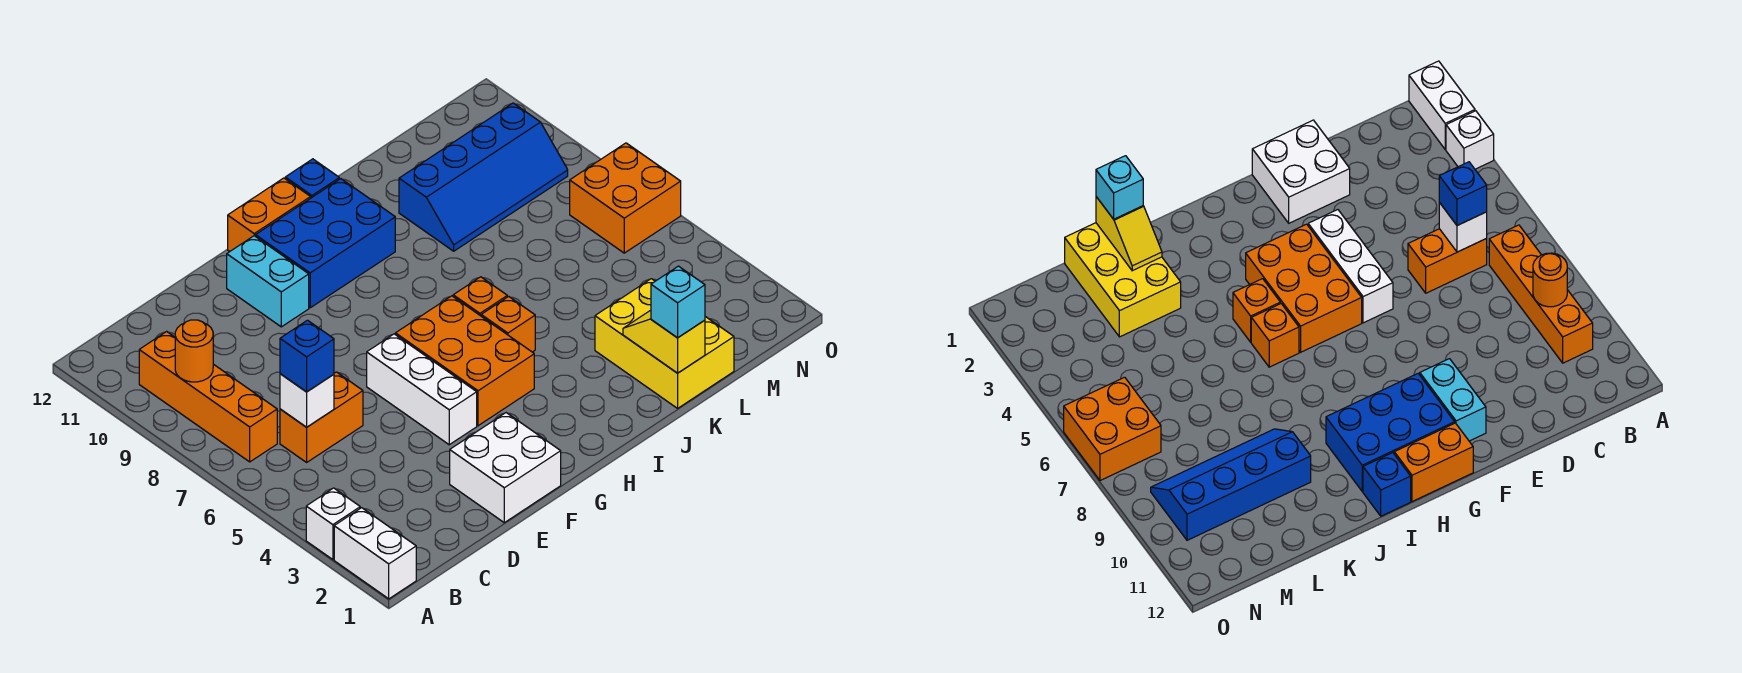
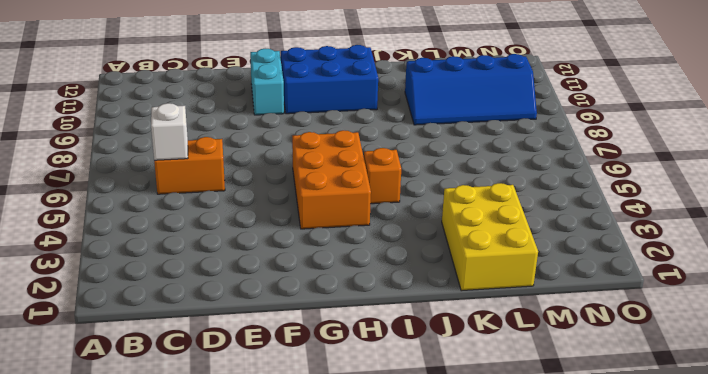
none -> white 1x2 brick [334,508,416,599]
none -> white 1x1 brick [306,488,360,560]
none -> orange 1x4 brick [139,331,277,462]

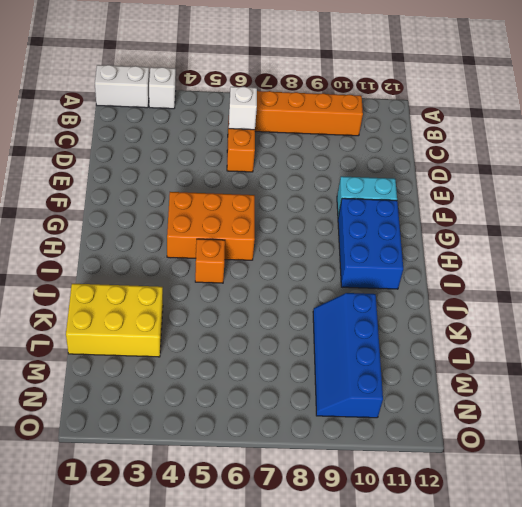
none -> white 2x2 brick [450,413,561,523]
none -> white 1x3 brick [367,334,477,445]
none -> orange 1x2 brick [228,178,311,251]

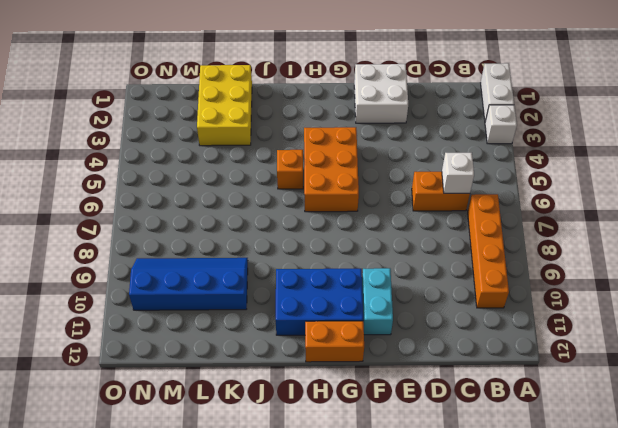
none -> white 1x3 brick [367,334,477,445]
none -> orange 1x1 brick [453,277,507,316]
none -> blue 1x1 brick [285,159,339,198]

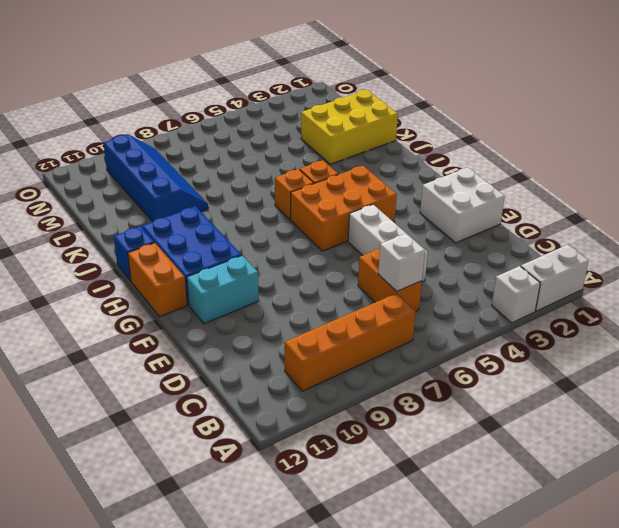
white 1x3 brick [348,205,428,282] -> white 1x3 brick turned to [367,334,477,445]
none -> orange 2x2 brick [570,143,681,253]
none -> orange 1x1 round brick [175,320,213,382]
none -> yellow 1x2 slope [623,310,705,373]

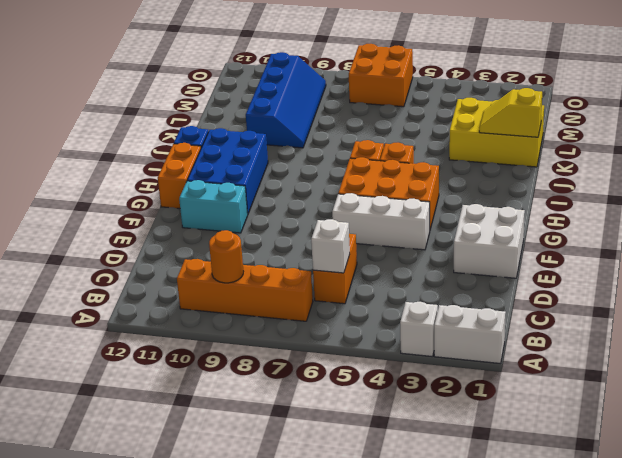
none -> blue 1x1 brick [280,320,334,392]
none -> cyan 1x1 brick [651,266,705,338]

